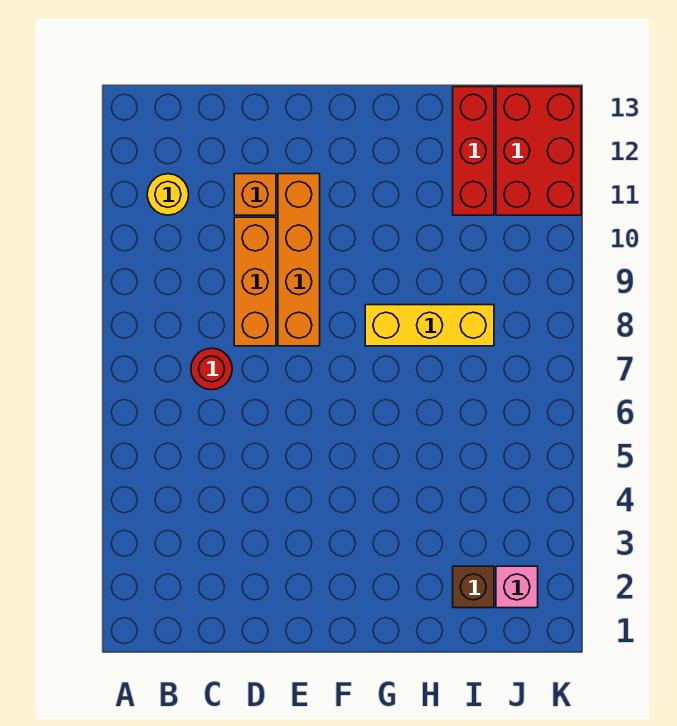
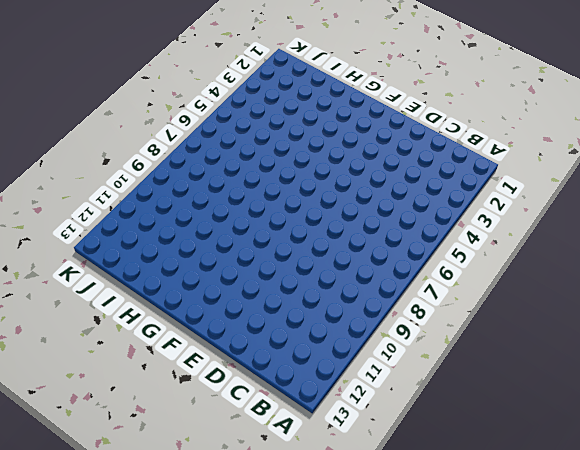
none -> yellow 1x1 round brick [147,174,189,215]
none -> red 1x1 round brick [191,348,232,390]

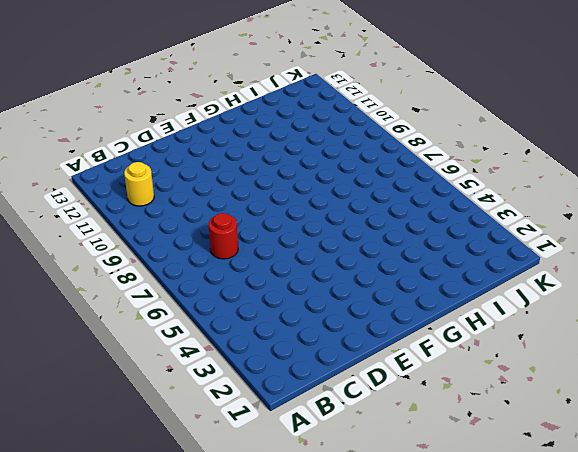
none -> orange 1x3 brick [234,217,276,346]
none -> orange 1x1 brick [234,174,276,215]

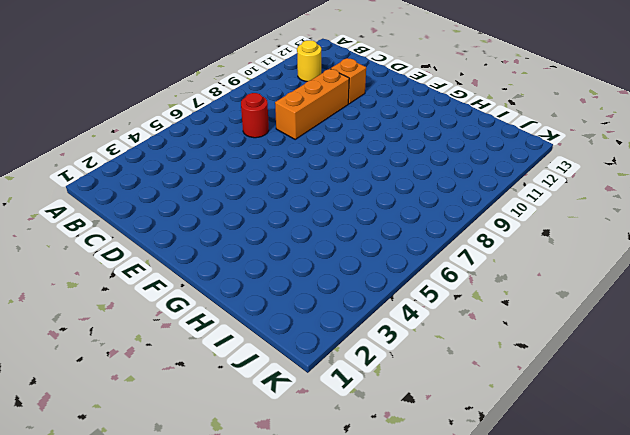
none -> orange 1x4 brick [278,174,320,346]
none -> yellow 1x3 brick [365,305,494,346]

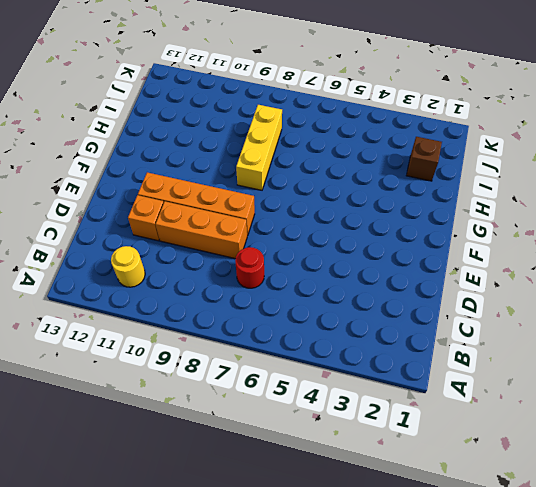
none -> red 1x3 brick [453,87,494,215]
none -> pink 1x1 brick [496,566,538,608]

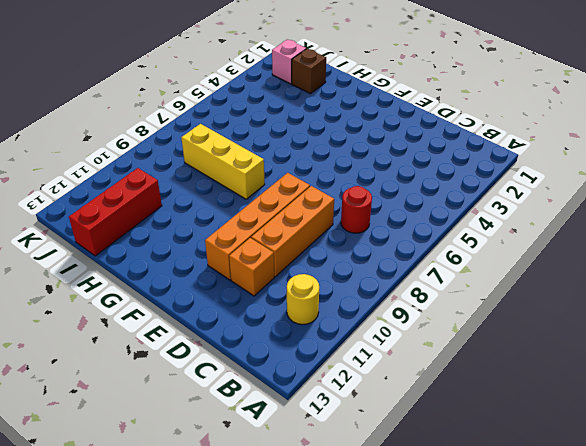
none -> red 2x3 brick [496,87,581,215]

